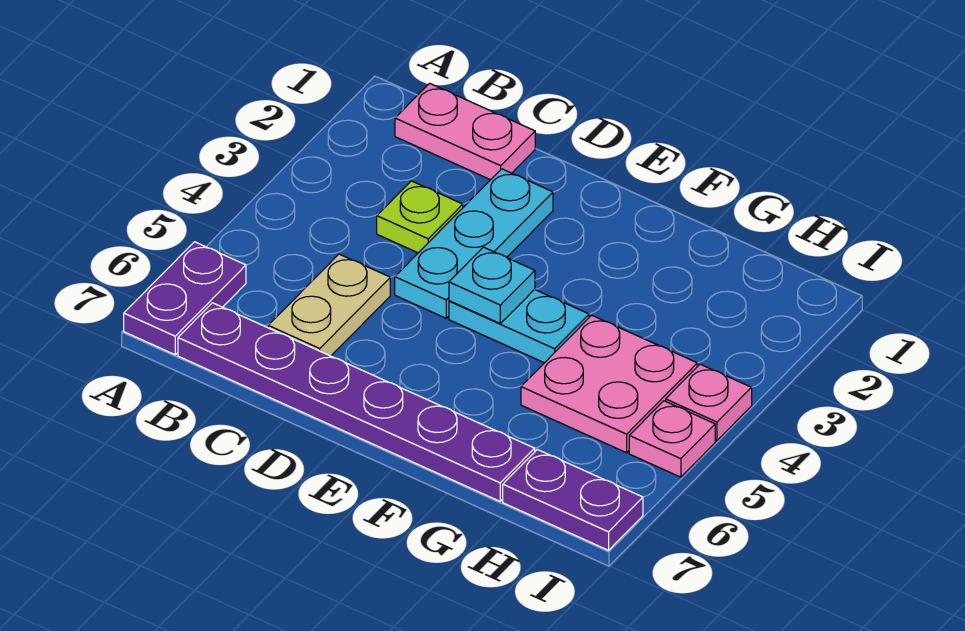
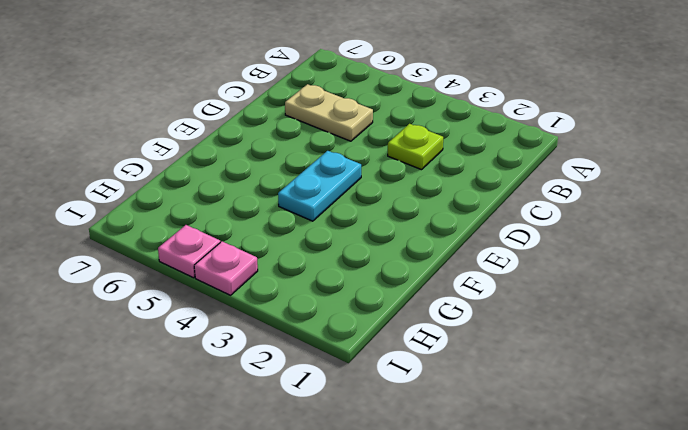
none -> purple 1x2 plate [124,242,246,355]
none -> pink 1x2 plate [395,83,535,180]
none -> purple 1x6 plate [178,303,535,501]

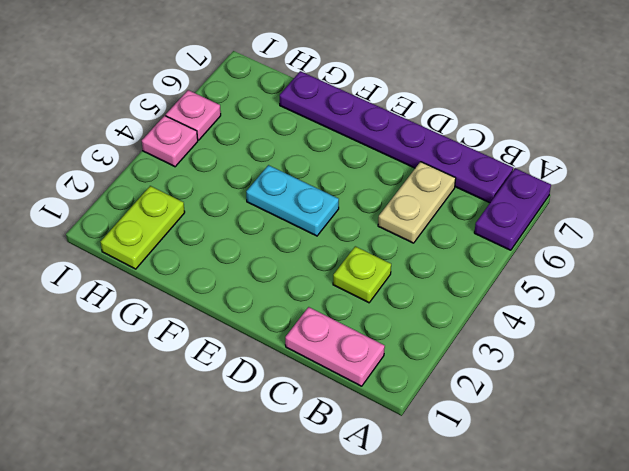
lime 1x2 plate [101,186,185,269] -> none
none -> cyan 1x3 plate [395,169,553,318]
none -> pink 2x2 plate [521,315,697,453]
none -> purple 1x2 plate [503,449,643,550]

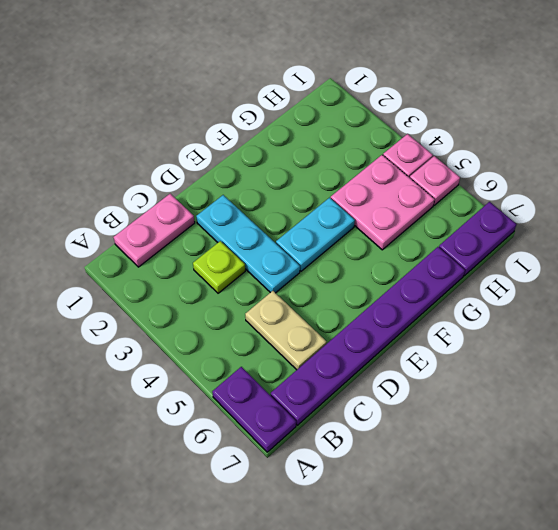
none -> cyan 1x1 plate [449,247,535,323]

